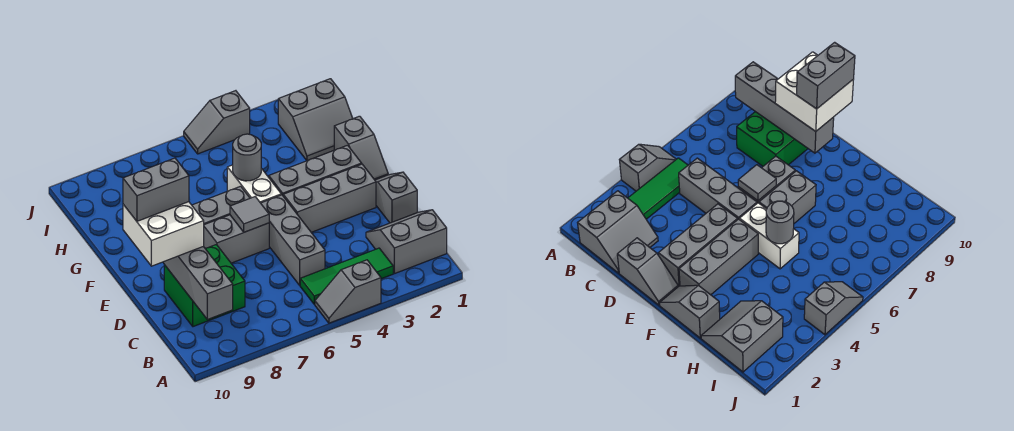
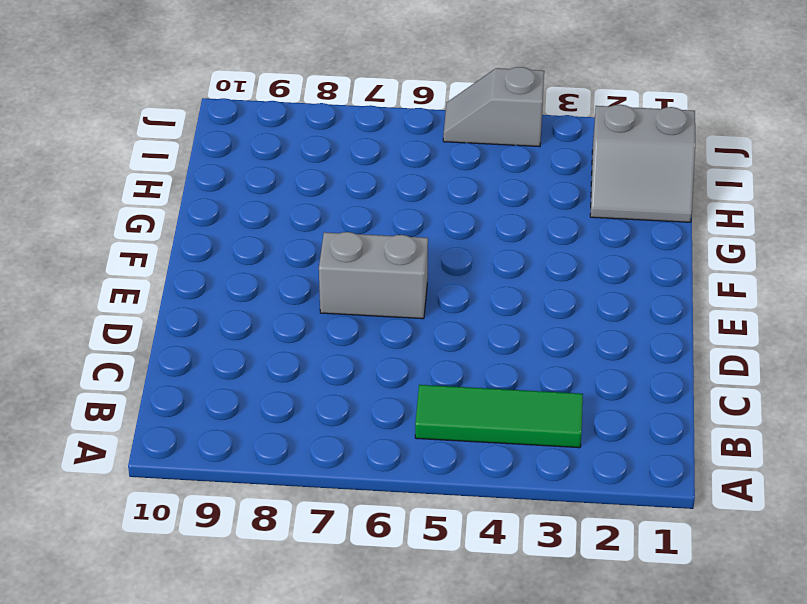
none -> grey 1x2 slope [315,260,381,323]
none -> grey 2x2 slope [366,210,447,274]
none -> grey 1x3 brick [261,195,325,285]

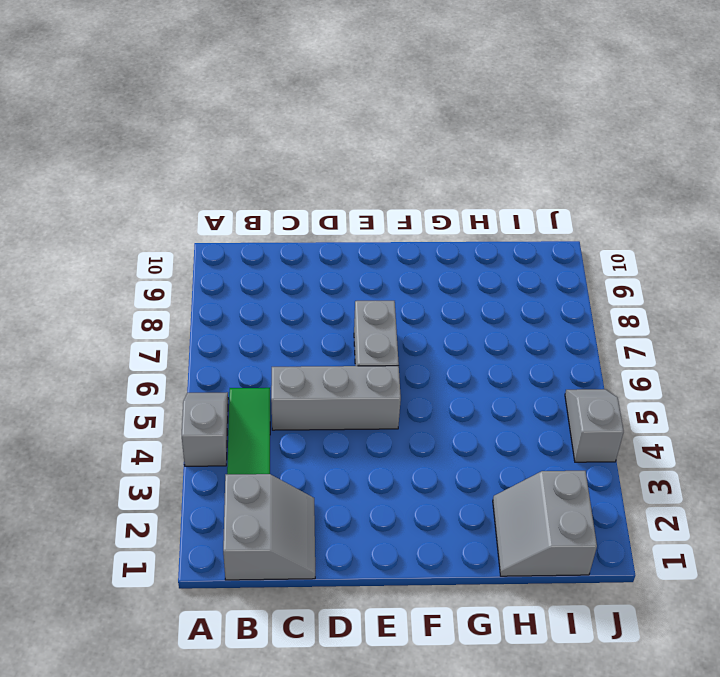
none -> green 2x2 brick [164,245,245,327]
none -> grey 1x2 slope [375,172,417,223]
none -> grey 1x3 brick [283,164,376,232]

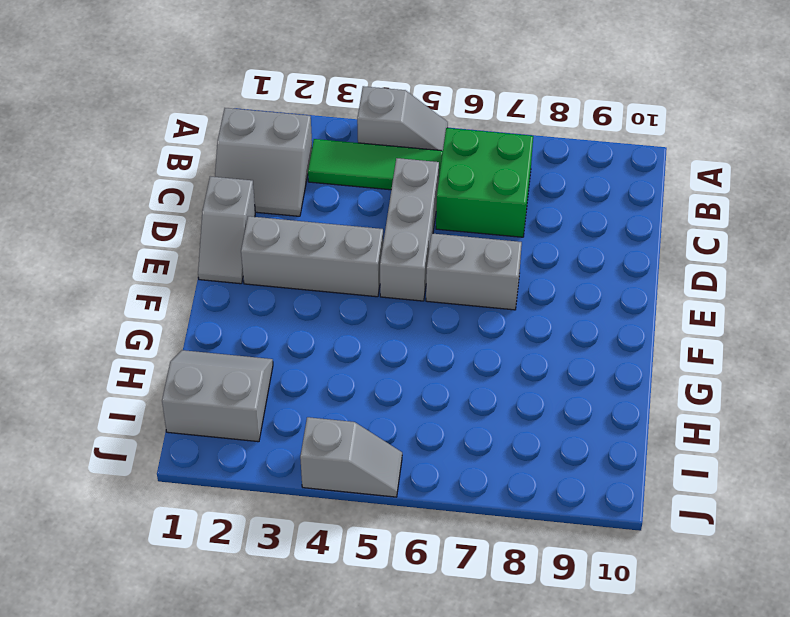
green 2x2 brick [436,128,533,237] -> green 2x2 brick moved to [164,245,245,327]
none -> grey 1x2 slope [334,116,388,180]
none -> grey 1x3 brick [269,145,362,195]
none -> white 1x2 brick [227,165,281,203]

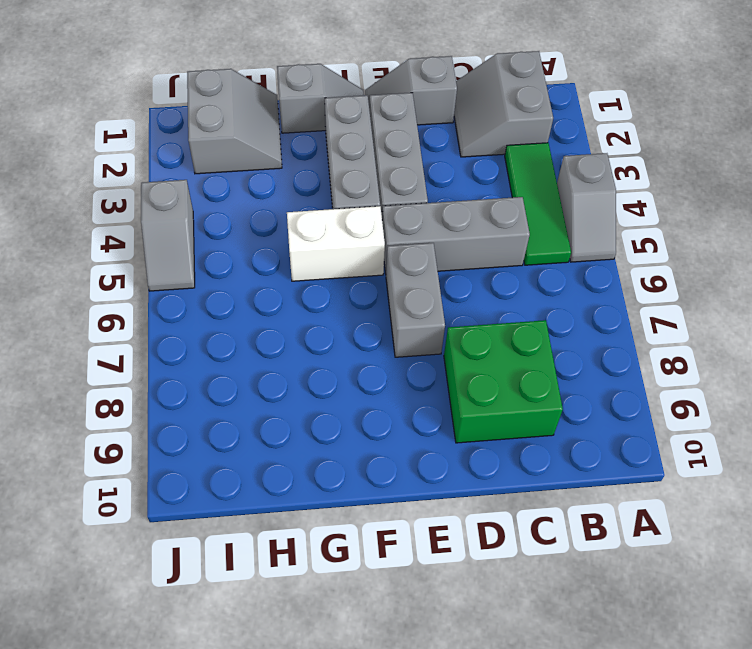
none -> grey 1x2 brick [192,186,250,225]
none -> grey 1x4 brick [163,246,233,319]
none -> grey 1x1 tile [230,197,269,232]

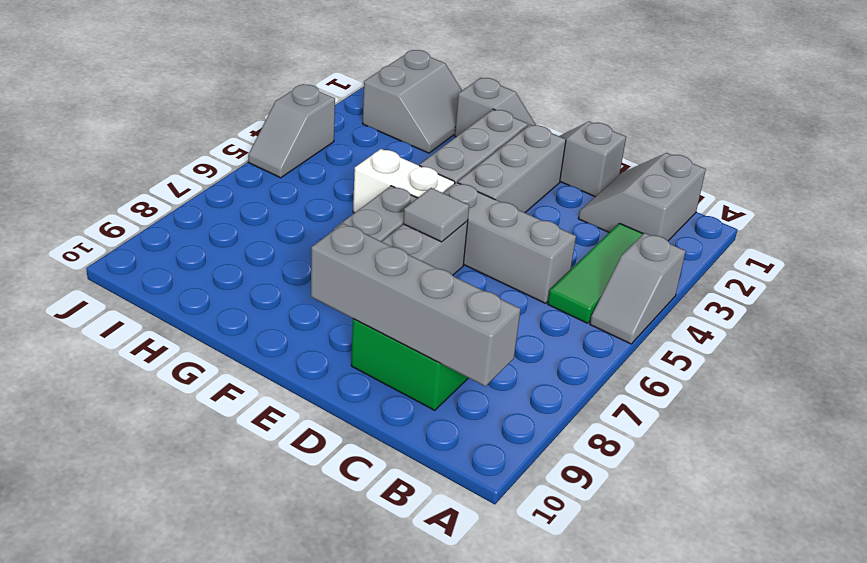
none -> grey 1x1 round brick [233,134,261,181]
none -> white 2x2 brick [123,202,204,266]
none -> grey 1x2 brick [123,158,189,221]

